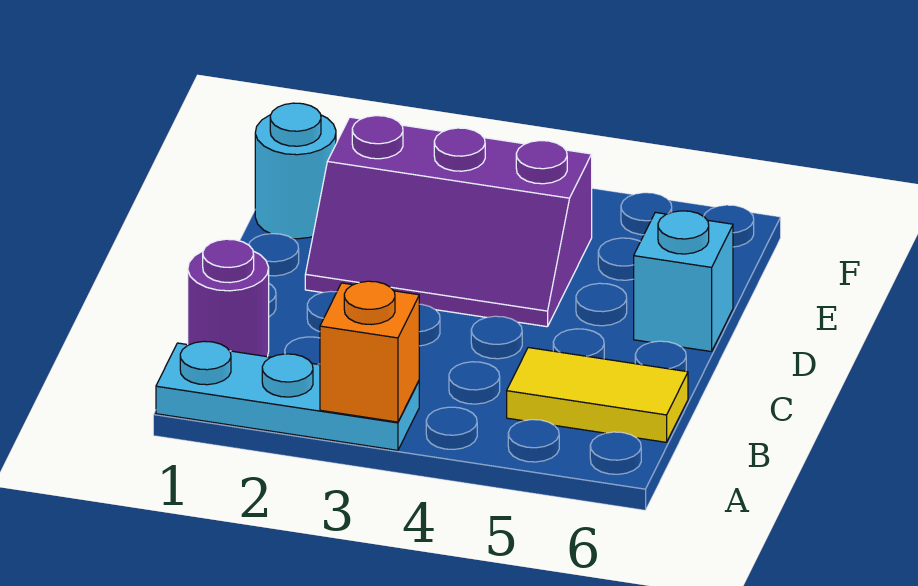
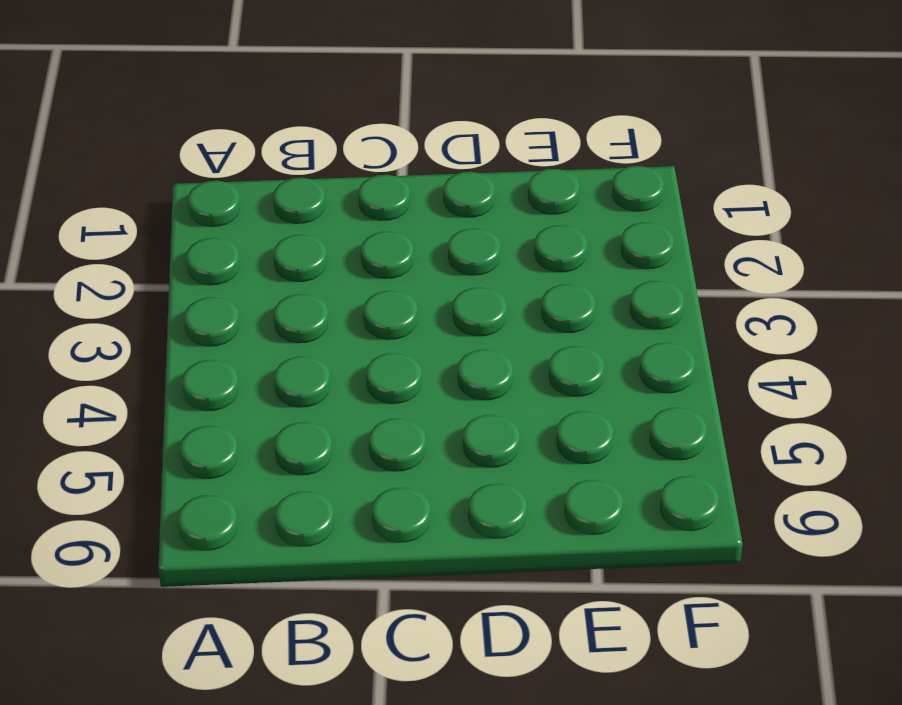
none -> cyan 1x3 plate [156,341,419,450]
none -> purple 1x1 round brick [188,239,269,357]

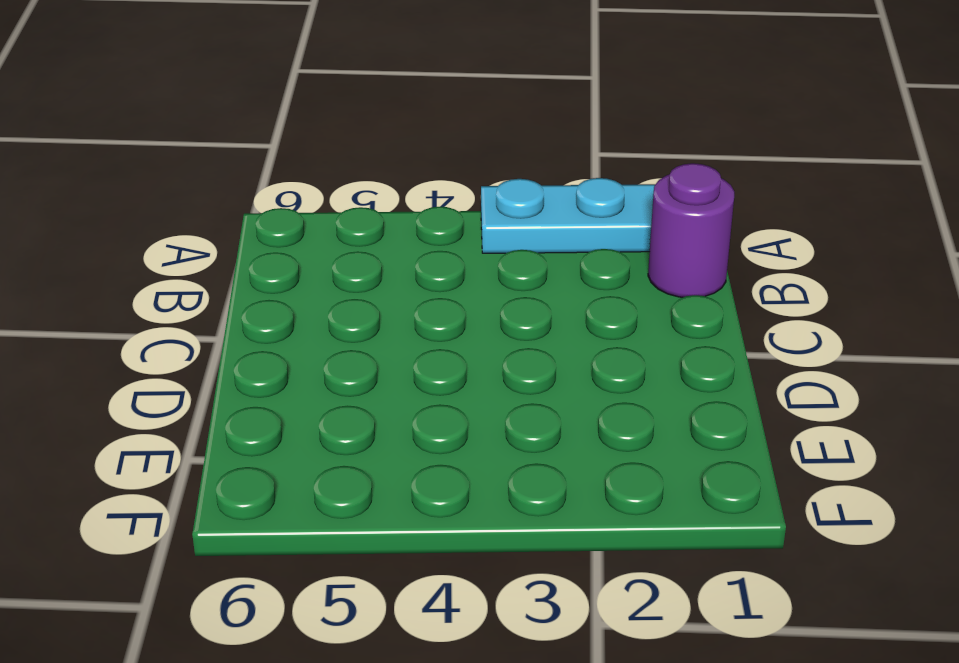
none -> yellow 1x2 tile [507,348,688,442]
none -> purple 2x3 slope [305,116,592,327]

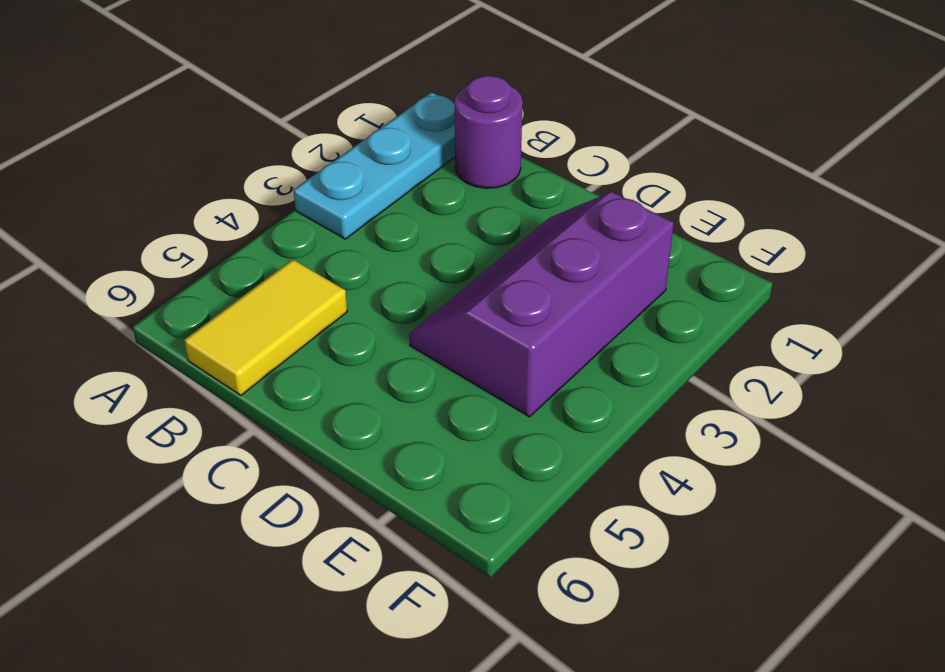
none -> cyan 1x1 brick [634,211,733,352]
none -> cyan 1x1 round brick [255,103,336,239]

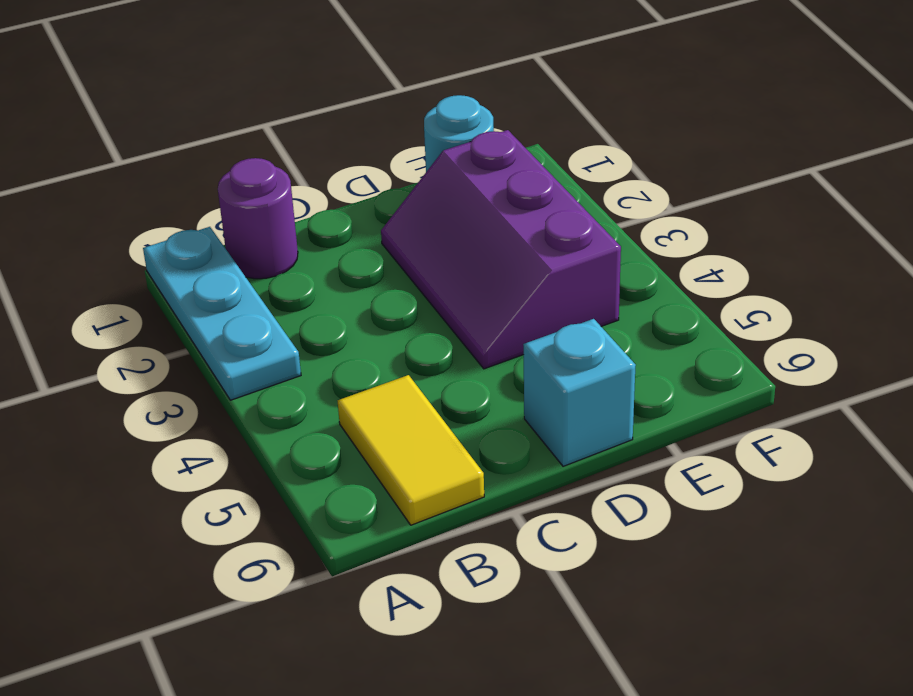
none -> orange 1x1 brick [320,281,419,422]

